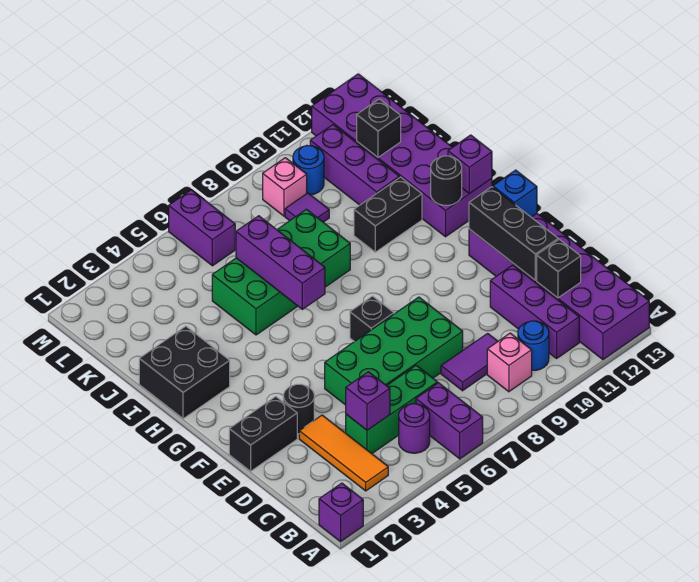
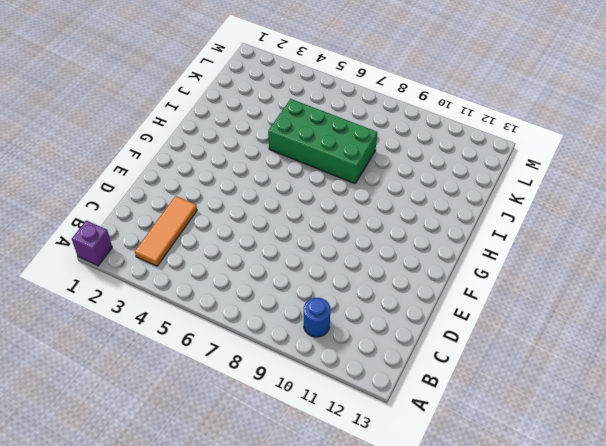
none -> purple 1x2 brick [416,383,483,459]
none -> purple 2x6 brick [469,213,649,359]
none -> purple 1x1 round brick [399,404,430,453]
none -> pink 1x1 brick [487,333,532,392]

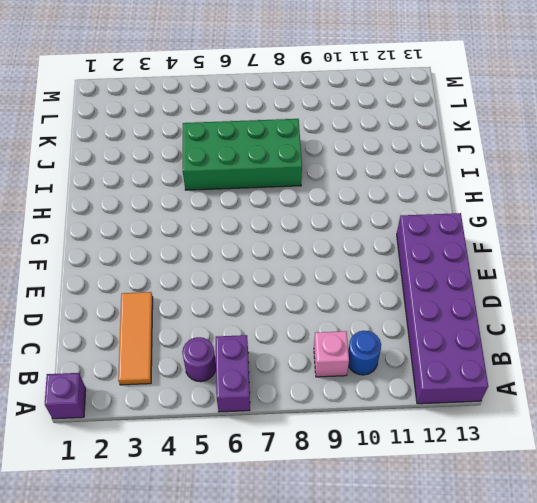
none -> purple 1x3 brick [490,265,579,358]
none -> green 1x3 brick [346,365,438,454]
none -> purple 1x2 tile [441,333,498,391]
none -> green 2x4 brick [325,297,463,405]

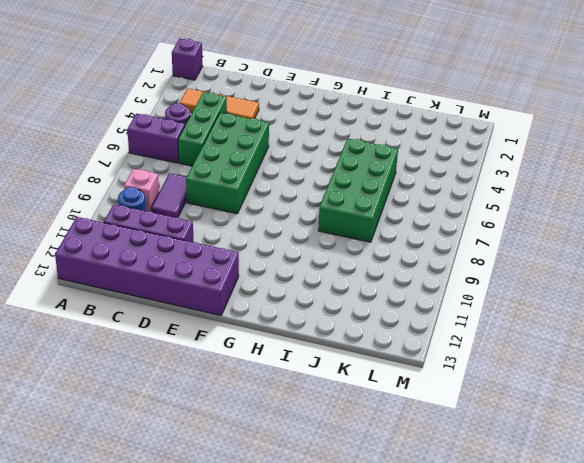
none -> black 1x2 brick [229,396,297,471]
none -> black 1x1 round brick [283,384,314,434]
none -> black 1x1 brick [350,296,394,342]
none -> black 2x2 brick [139,326,230,419]

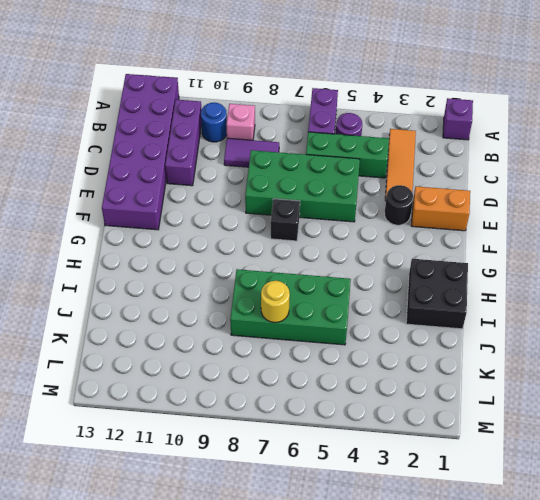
orange 1x2 brick [412,186,470,231] -> black 1x2 brick [229,396,297,471]
yellow 1x1 round brick [261,281,290,323] -> none
none -> purple 2x6 brick [312,74,492,237]
none -> black 1x2 brick [354,177,422,252]
none -> purple 1x3 brick [310,125,399,205]
none -> purple 1x1 tile [285,193,329,222]

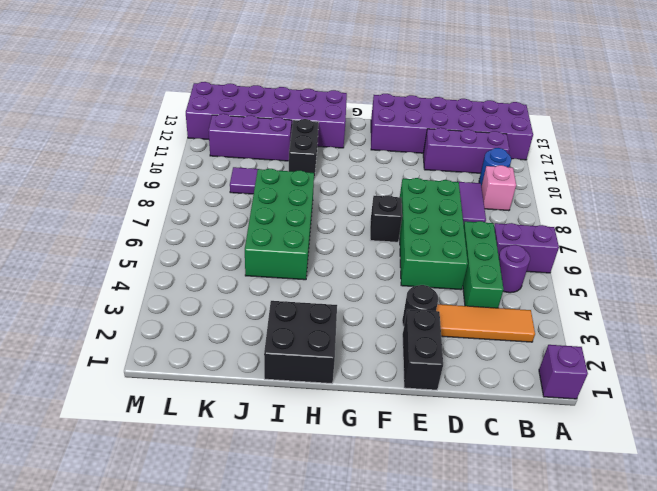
none -> purple 1x2 brick [169,190,235,266]
none -> pink 1x1 brick [263,158,307,216]
none -> blue 1x1 round brick [293,145,324,195]
none -> purple 1x1 brick [346,372,390,430]

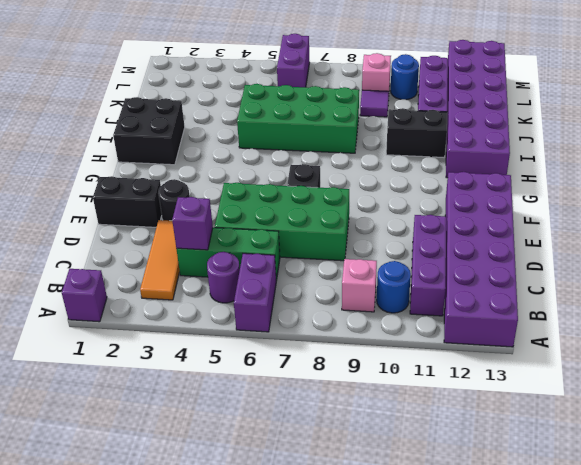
none -> purple 1x2 tile [441,333,498,391]
none -> black 1x1 brick [537,239,581,298]
none -> black 1x3 brick [469,187,558,280]
none -> blue 1x1 brick [493,170,537,217]

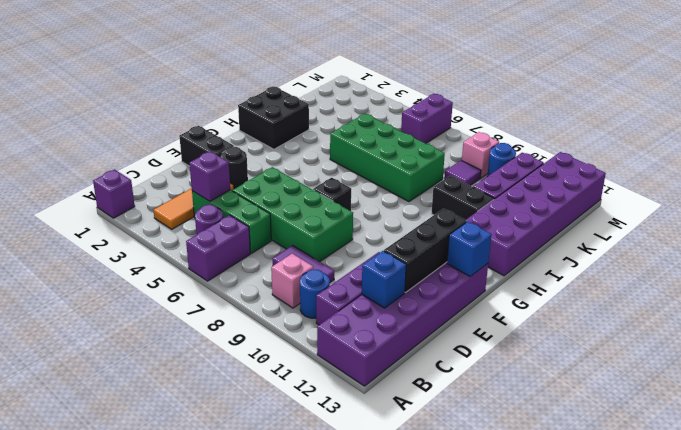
blue 1x1 brick [362,251,406,308] -> black 1x1 brick [537,239,581,298]
none -> purple 1x3 brick [236,216,325,309]
none -> black 1x1 round brick [431,156,462,205]
none -> purple 1x1 brick [448,135,492,194]
none -> black 1x1 brick [357,99,401,157]

